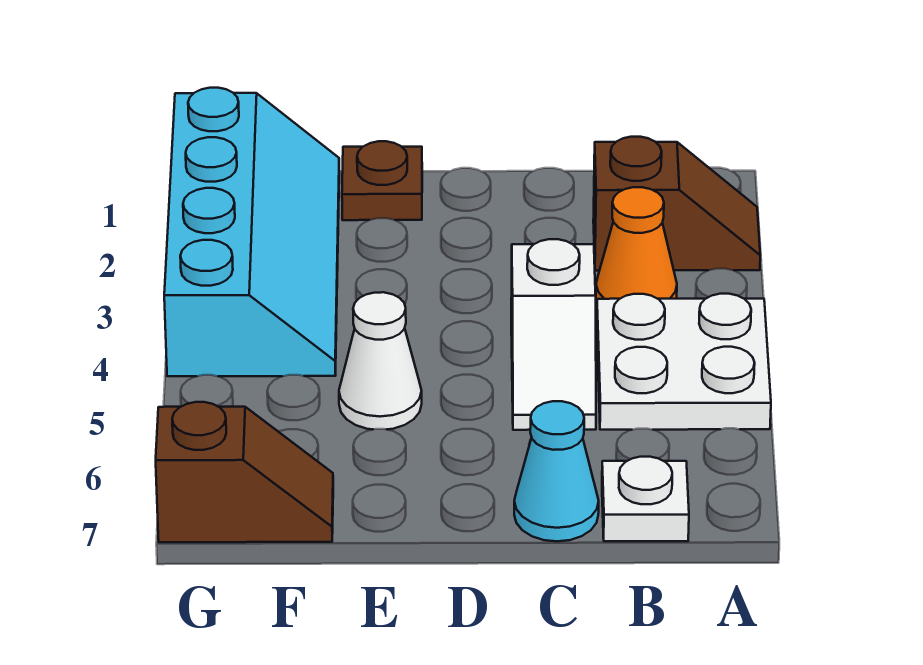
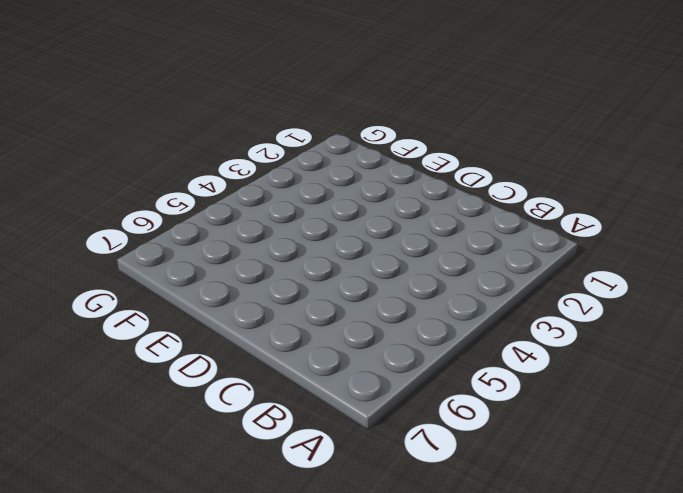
none -> brown 1x2 slope [593,137,760,271]
none -> white 2x2 plate [597,294,771,430]

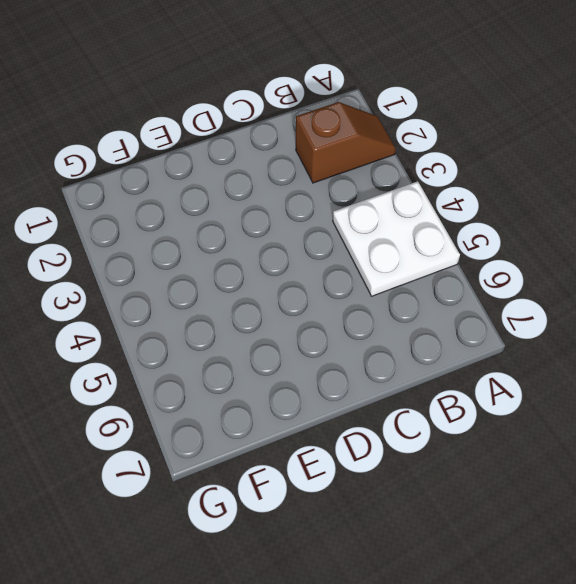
none -> orange 1x1 cone [596,187,677,300]
none -> white 1x1 plate [602,457,689,541]

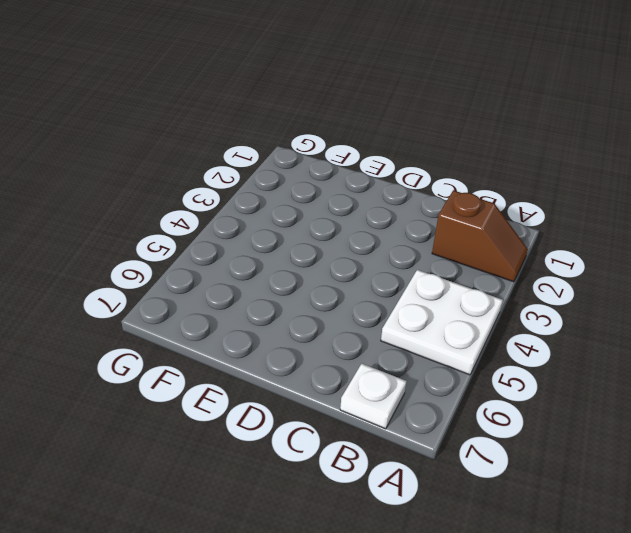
none -> orange 1x1 cone [596,187,677,300]
none -> white 1x2 slope [511,239,596,430]

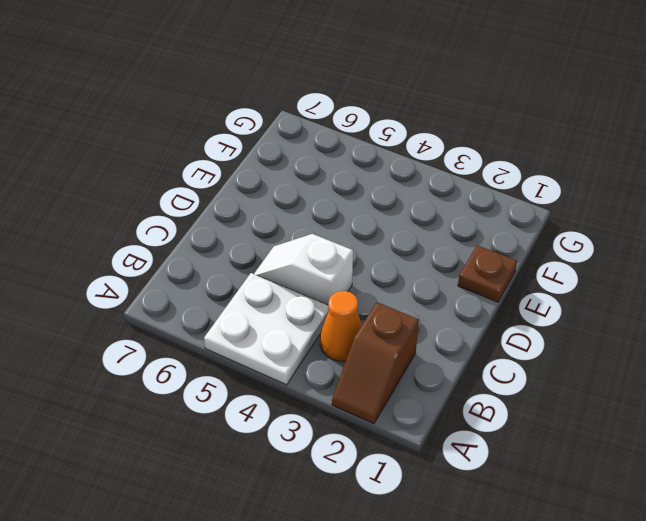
none -> white 1x1 plate [602,457,689,541]
none -> cyan 1x1 cone [514,401,599,541]

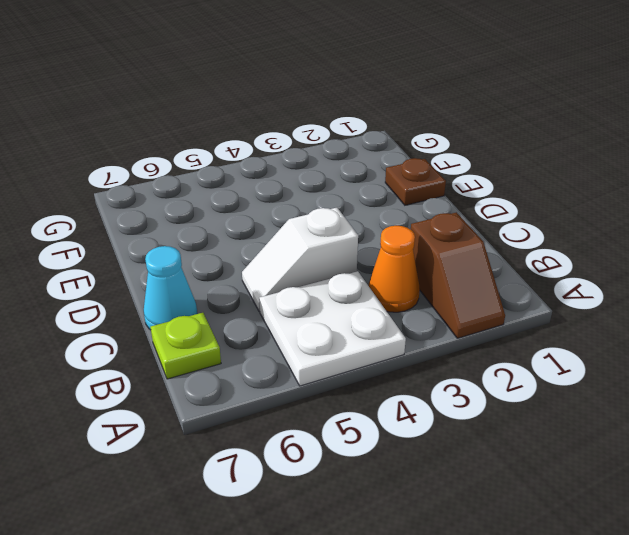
lime 1x1 plate [151,313,221,379] -> white 1x1 plate [602,457,689,541]
none -> white 1x1 cone [339,292,422,429]
none -> cyan 2x4 slope [164,88,339,376]

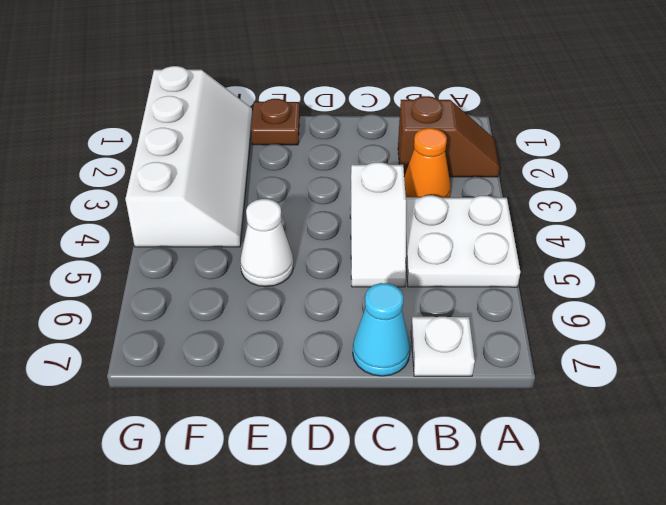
white 2x4 slope [126,66,253,247] -> cyan 2x4 slope [164,88,339,376]
none -> brown 1x2 slope [156,402,333,542]

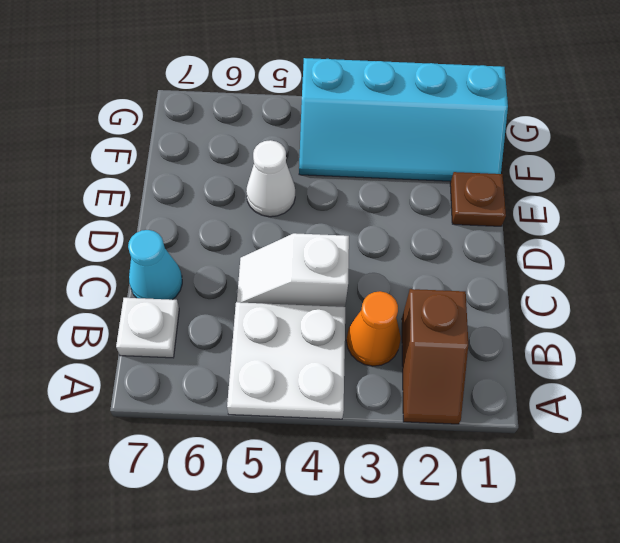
none -> brown 1x2 slope [156,402,333,542]

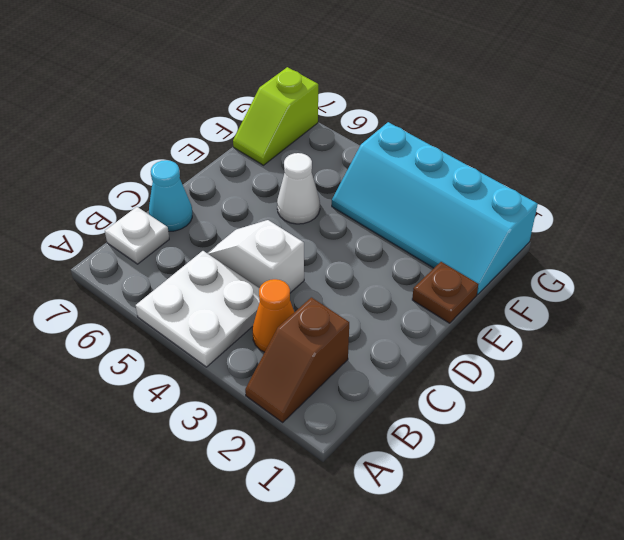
lime 1x2 slope [233,67,318,165] -> brown 1x2 slope [156,402,333,542]

